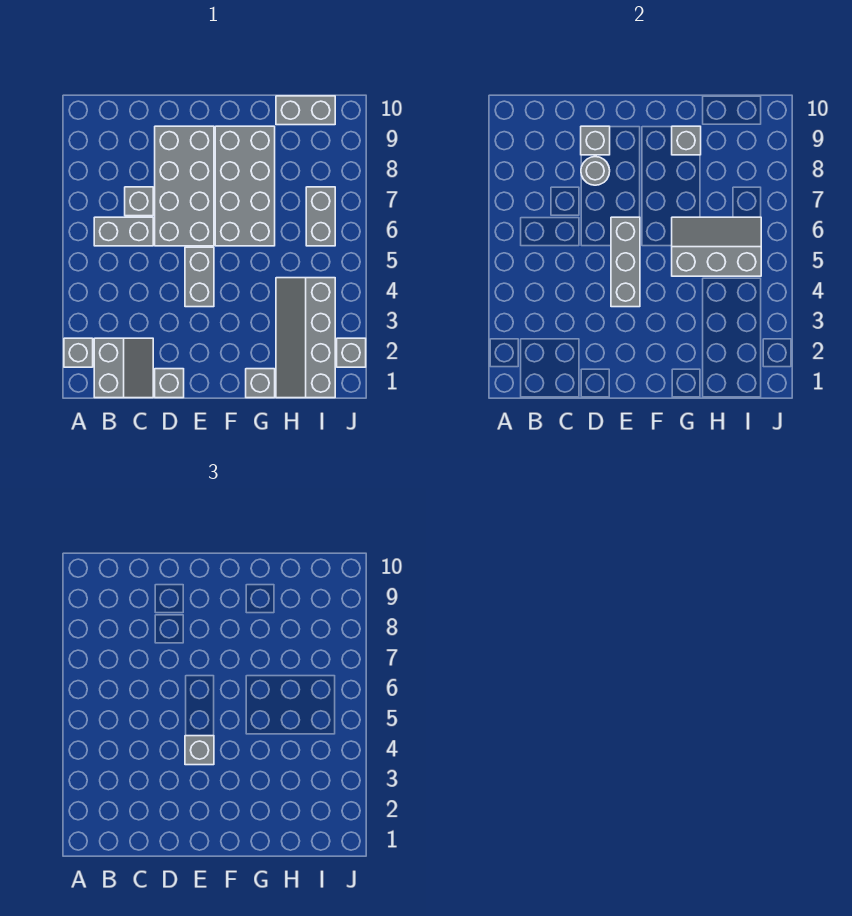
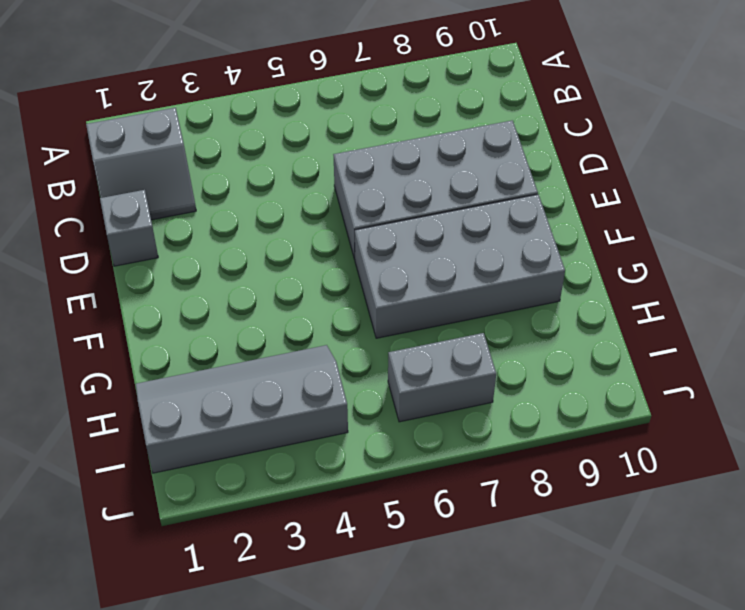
none -> grey 1x1 brick [64,338,93,367]
none -> grey 1x2 brick [94,217,153,246]
none -> grey 1x1 brick [125,187,153,216]

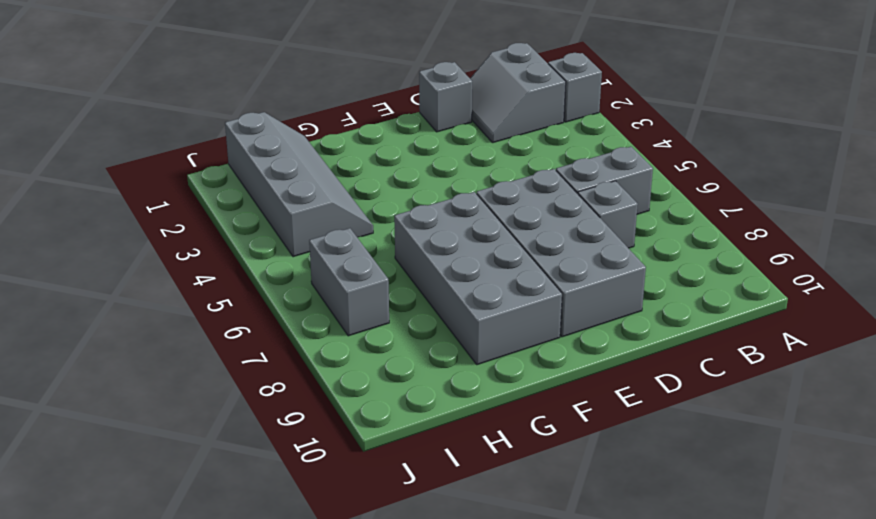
none -> grey 1x2 brick [185,247,214,307]
none -> grey 1x1 brick [246,369,275,398]
none -> grey 1x2 brick [276,96,335,125]

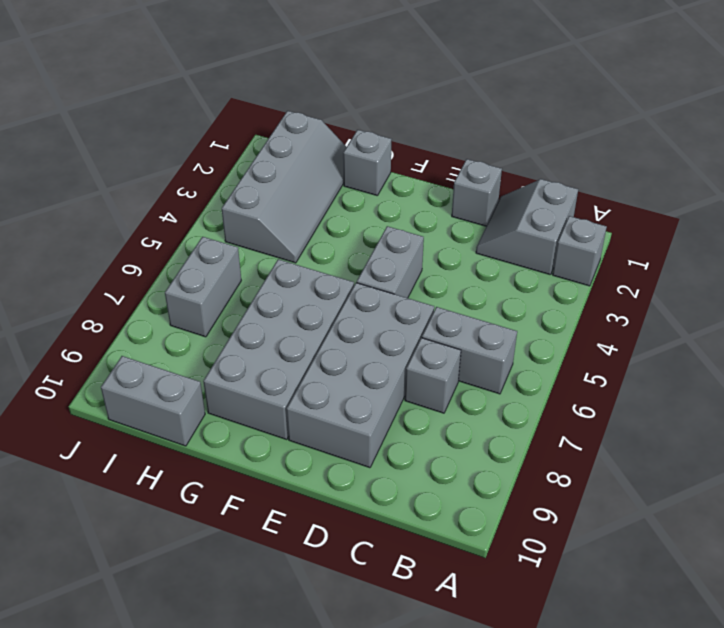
none -> grey 1x1 brick [337,338,366,367]
none -> grey 1x1 round brick [581,157,610,185]
none -> grey 1x1 brick [581,126,610,155]

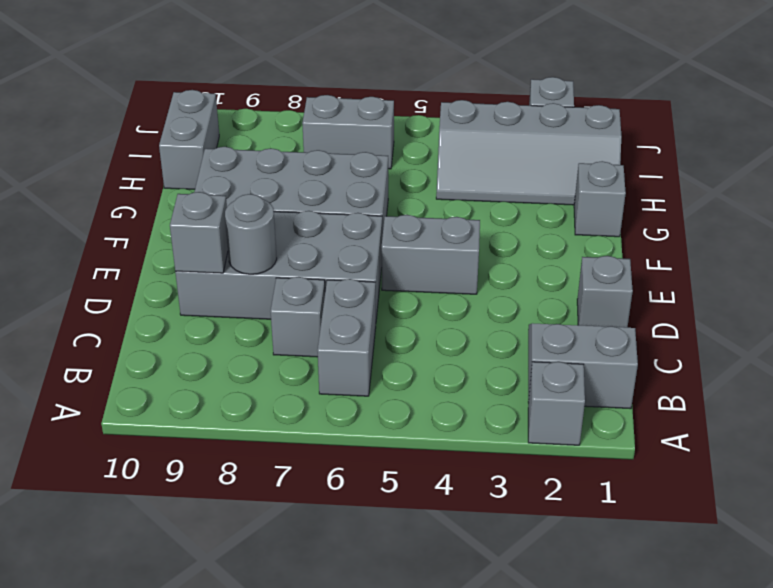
none -> grey 1x3 brick [611,217,640,307]
none -> grey 2x3 slope [672,217,761,276]
none -> grey 1x1 brick [672,126,701,155]

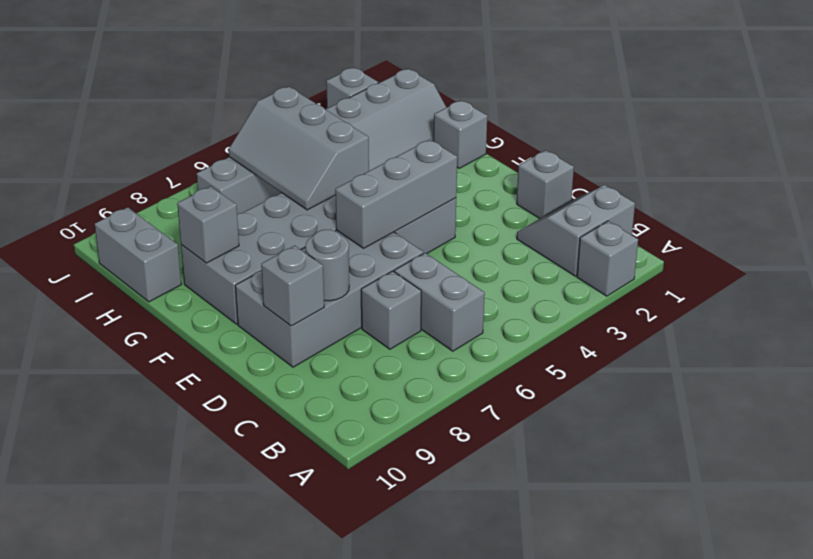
none -> grey 1x1 brick [185,736,214,765]

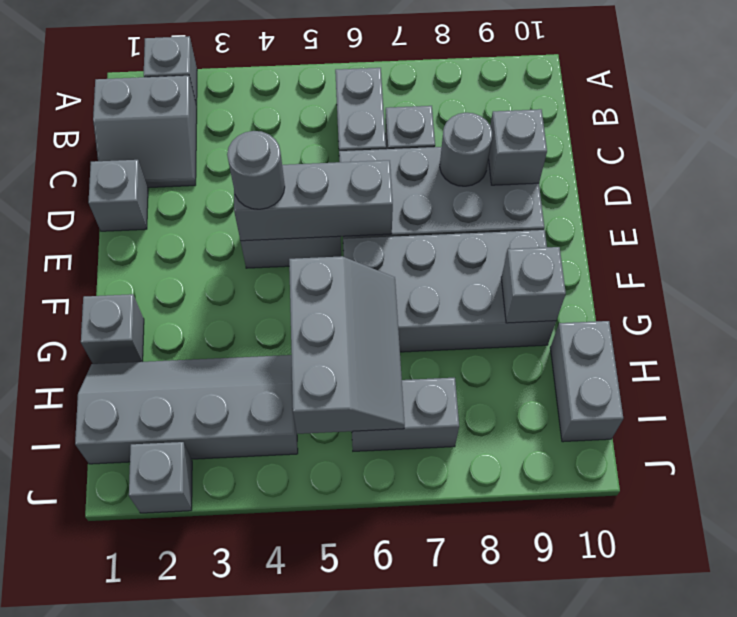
grey 1x1 round brick [227,131,285,209] -> grey 1x1 brick [185,736,214,765]

